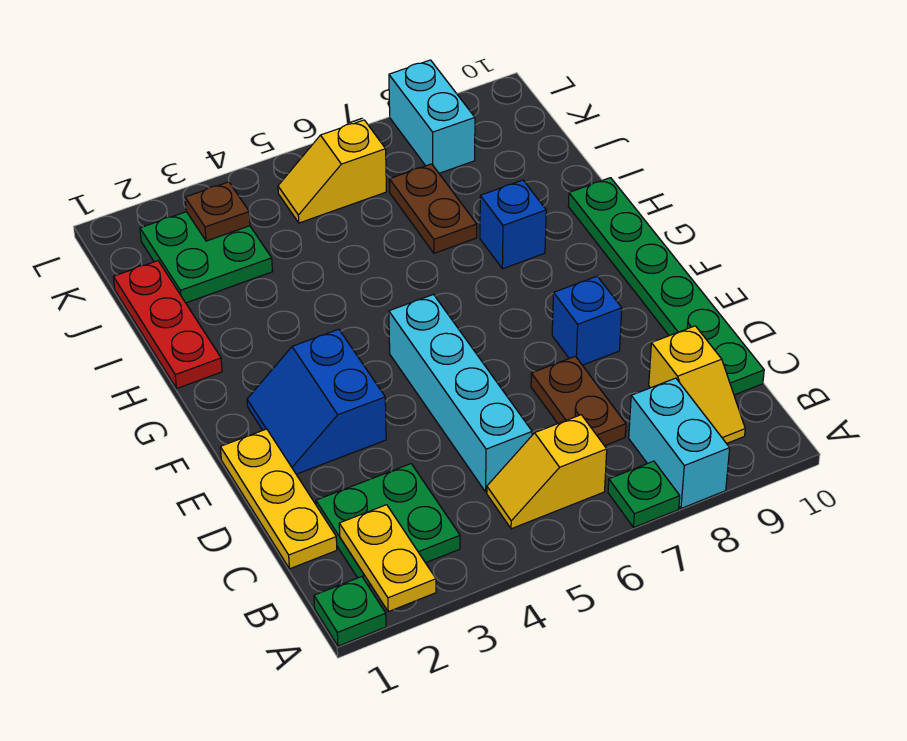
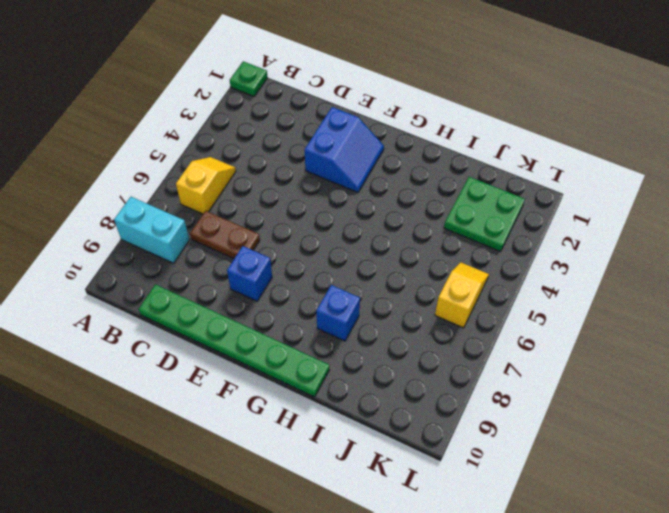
blue 2x2 slope [305,107,384,192] -> blue 2x2 slope turned to [247,329,386,474]
none -> green 1x1 plate [608,461,680,527]
none -> green 2x2 plate [316,464,460,585]
none -> yellow 1x2 slope [649,326,745,443]

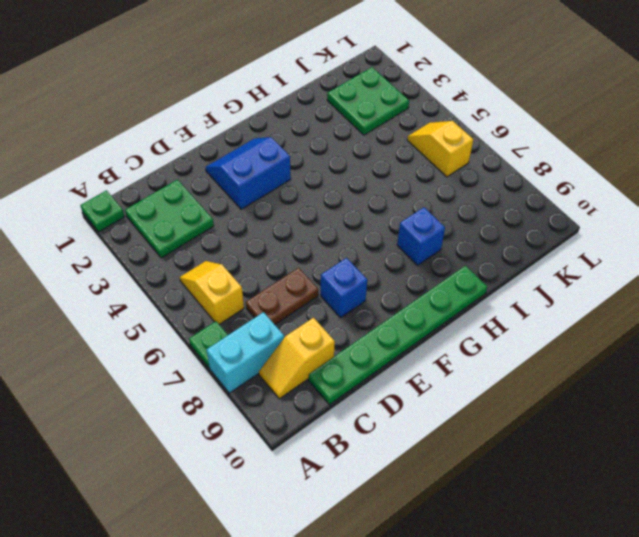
none -> yellow 1x3 plate [220,429,337,569]
none -> cyan 1x4 brick [389,295,532,492]
none -> red 1x3 plate [113,261,222,389]

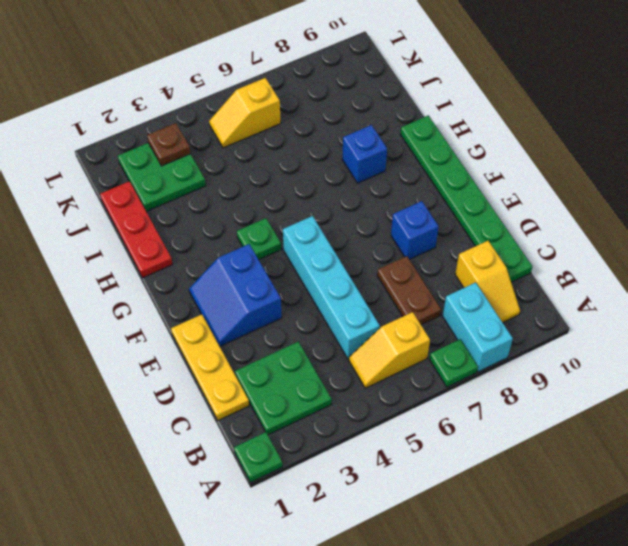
green 1x1 plate [237,218,281,259] -> none
none -> brown 1x2 plate [389,164,477,253]
none -> cyan 1x2 brick [389,60,475,173]
none -> yellow 1x2 plate [339,505,436,612]

